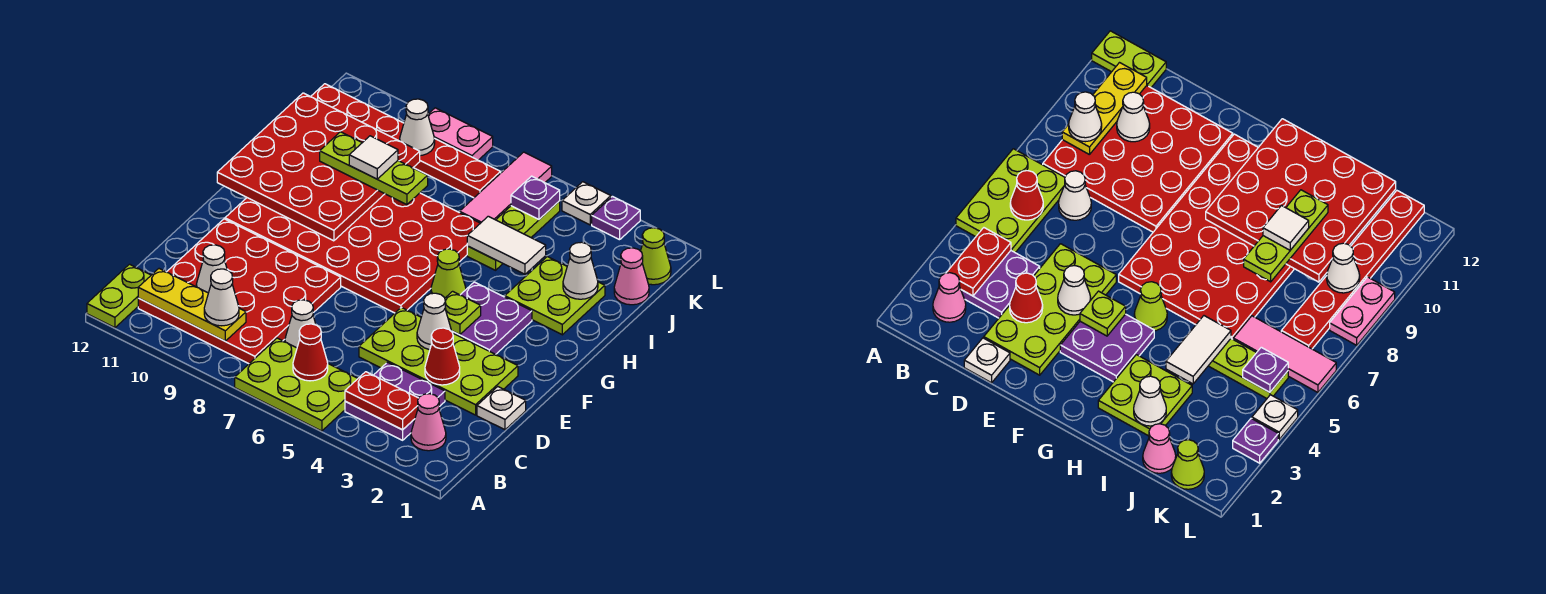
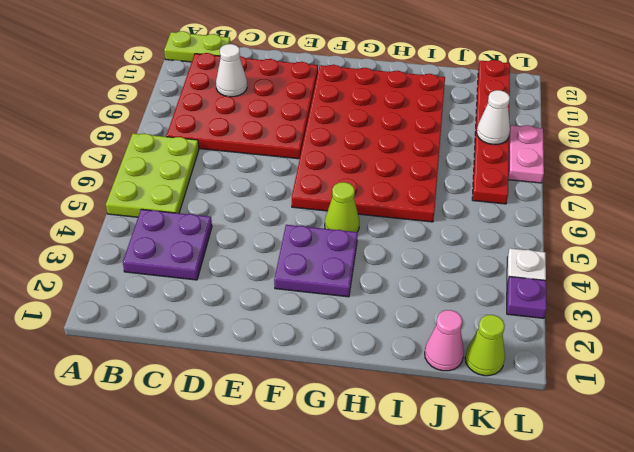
none -> pink 1x1 cone [411,394,446,451]
none -> white 1x1 cone [285,300,316,348]
none -> white 1x1 plate [477,387,526,430]
none -> lime 2x4 plate [359,307,518,415]

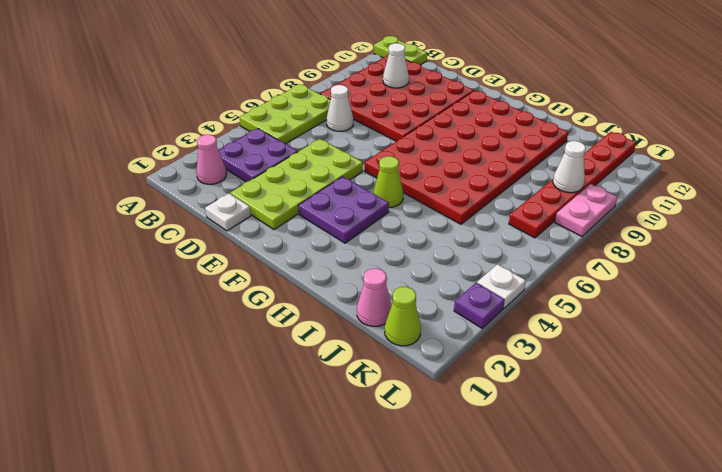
none -> lime 2x2 plate [505,257,605,335]
none -> lime 1x3 plate [467,201,560,270]
none -> pink 1x3 tile [460,152,552,223]
none -> red 1x2 plate [345,372,419,430]

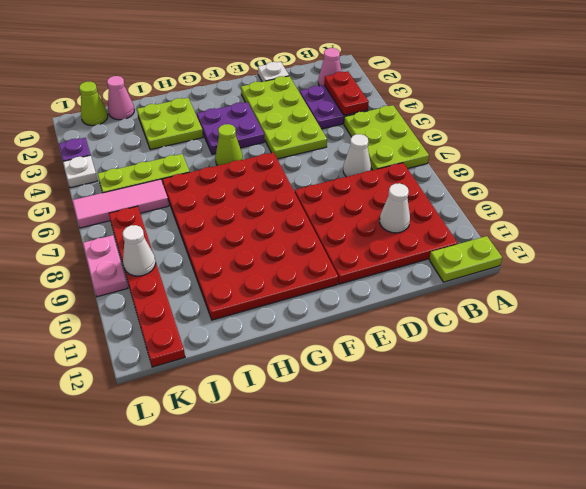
none -> red 1x1 cone [293,324,328,381]
none -> yellow 1x3 plate [138,269,246,341]
none -> red 1x1 cone [425,328,460,385]
none -> white 1x1 cone [417,293,452,350]

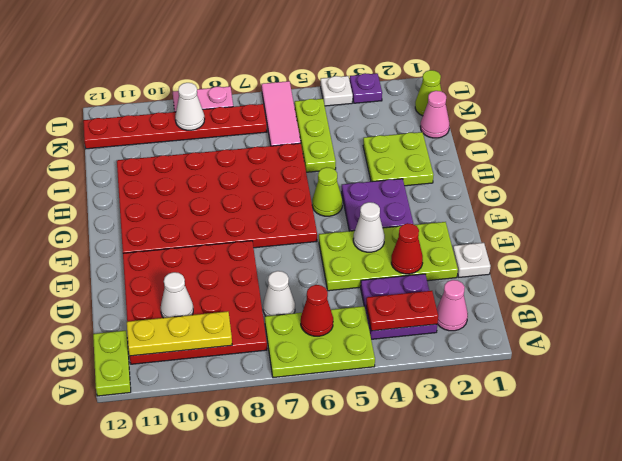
none -> lime 1x1 plate [445,291,481,335]
none -> red 4x4 plate [217,93,420,241]
none -> white 1x1 cone [563,242,598,299]
none -> white 1x2 tile [467,216,546,274]

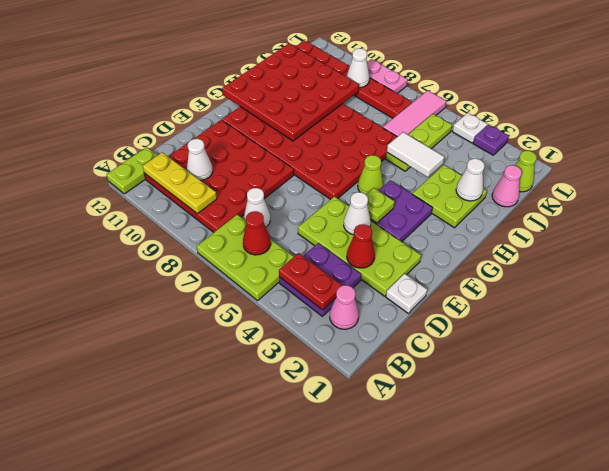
none -> purple 1x1 plate [511,176,560,219]
none -> white 1x1 cone [204,269,239,326]
none -> lime 1x3 plate [320,132,428,205]
none -> white 1x1 tile [349,136,398,179]

